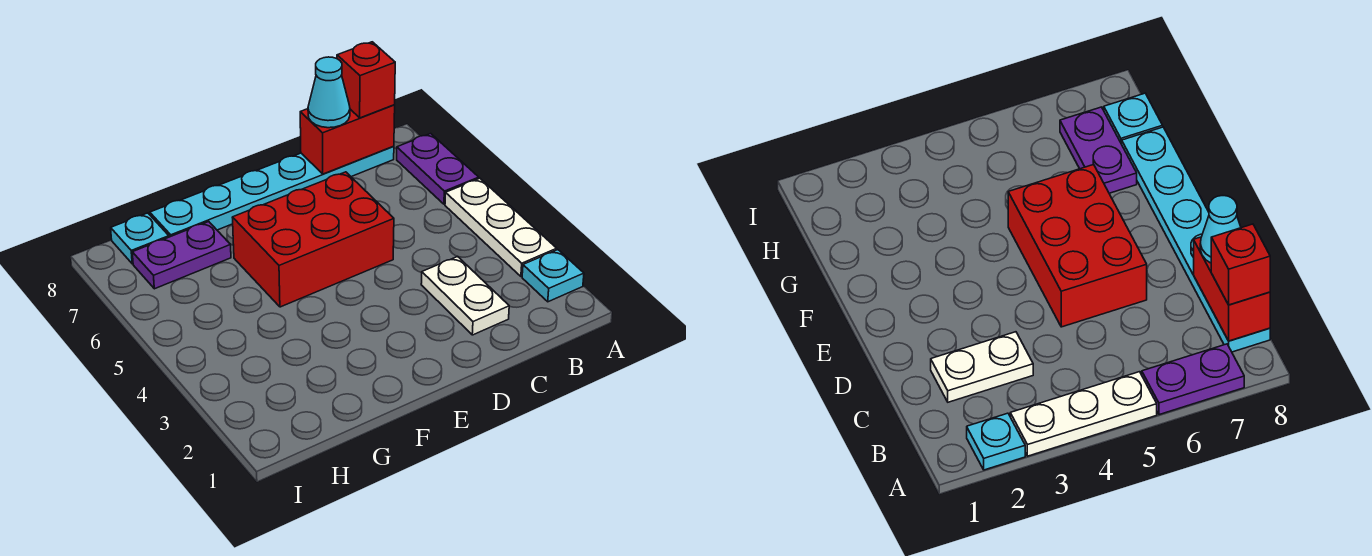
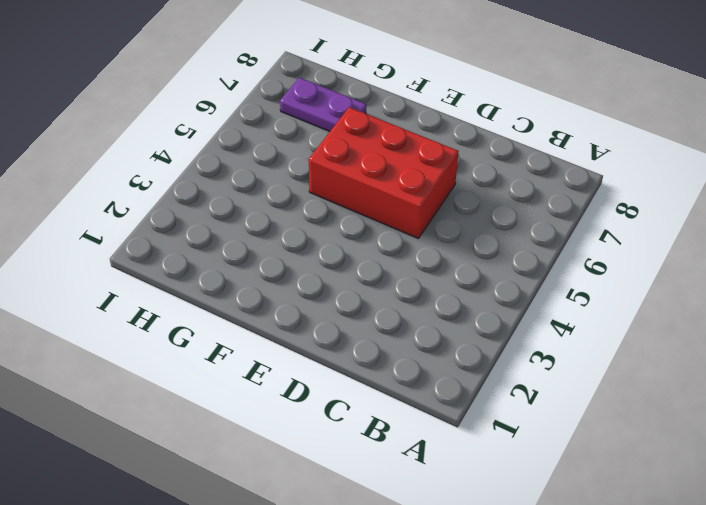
none -> cyan 1x1 plate [522,250,584,302]
none -> white 1x3 plate [445,178,557,277]

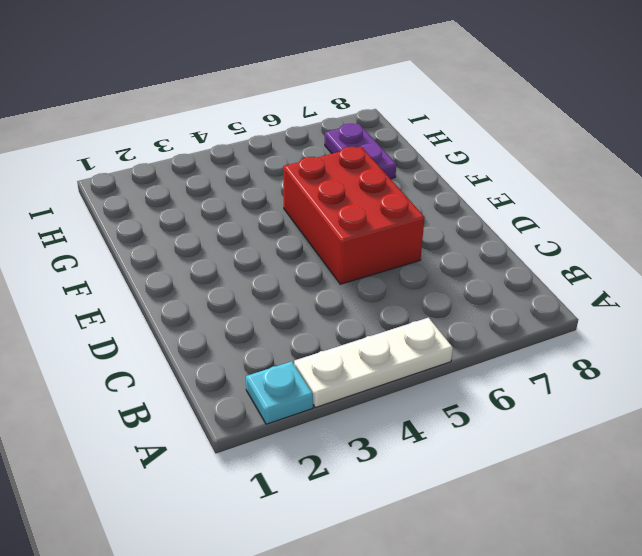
none -> purple 1x2 plate [397,134,479,204]
none -> cyan 1x6 plate [150,146,394,237]

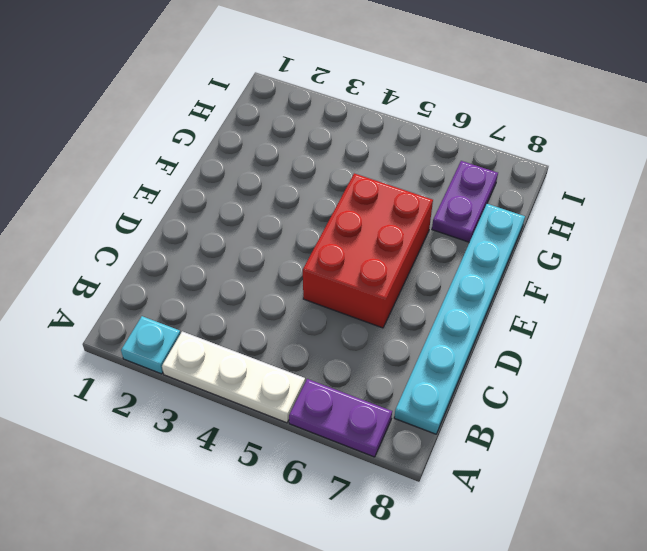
none -> white 1x2 plate [421,256,509,335]
none -> cyan 1x1 plate [111,213,169,264]

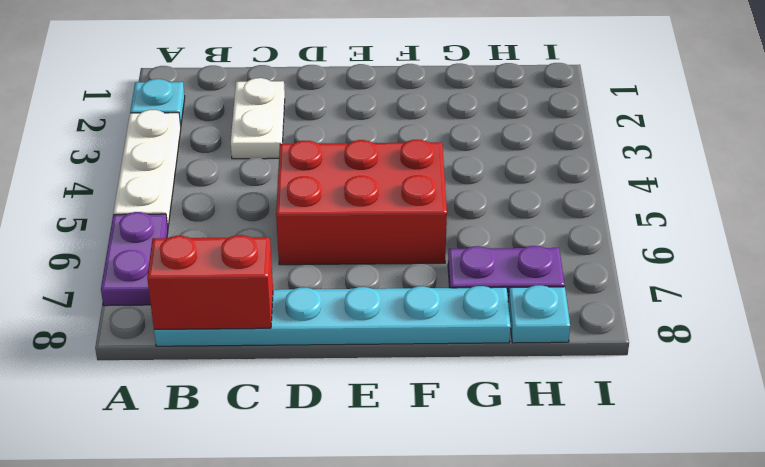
none -> red 1x1 brick [337,42,395,118]
none -> cyan 1x1 cone [308,57,350,128]

